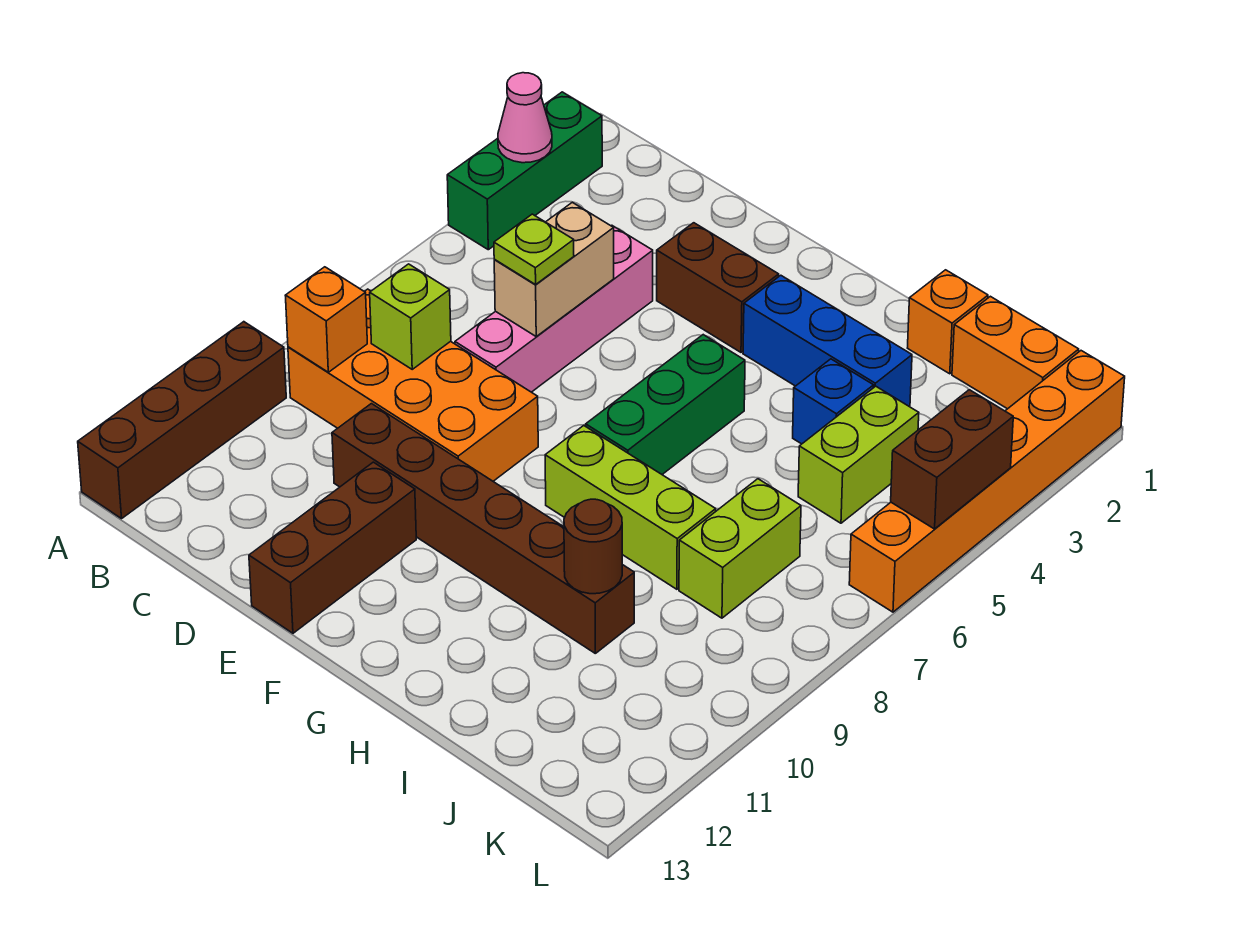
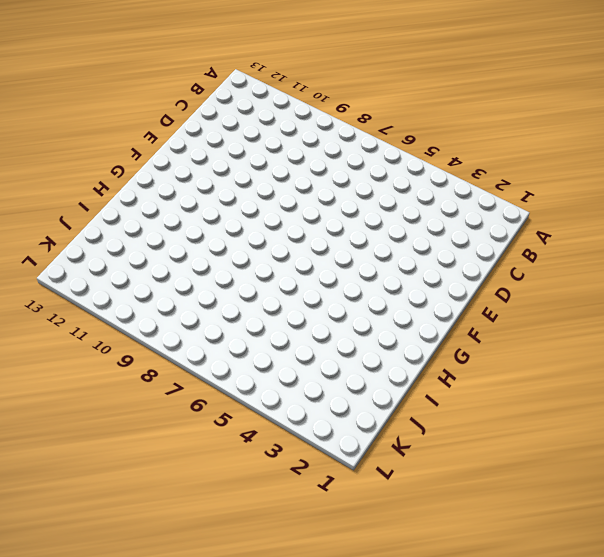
none -> green 1x3 brick [447,92,602,250]
none -> brown 1x4 brick [78,322,286,519]
none -> orange 2x4 brick [288,289,538,481]

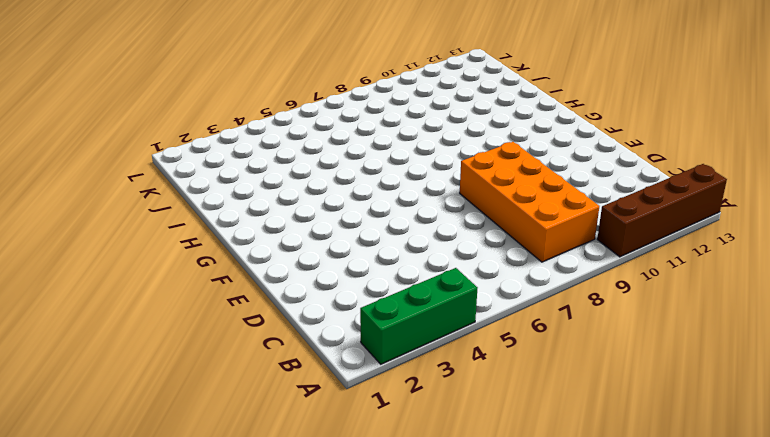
none -> pink 1x4 brick [455,225,653,392]
none -> brown 1x6 brick [332,404,634,653]
none -> brown 1x2 brick [657,223,779,352]

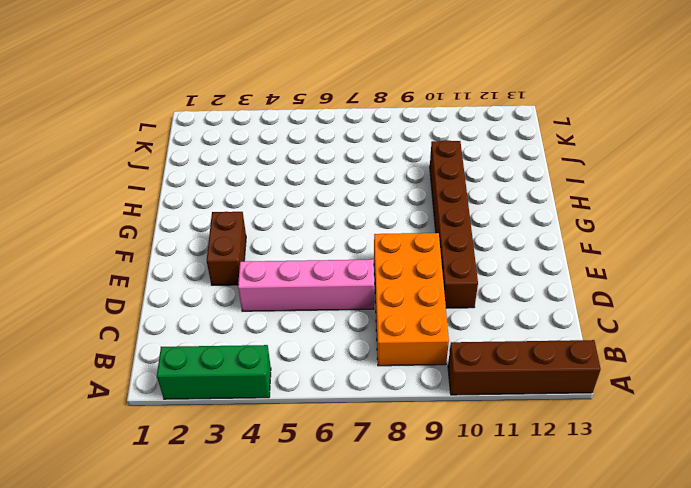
none -> brown 1x3 brick [249,462,416,633]
none -> blue 1x3 brick [743,275,912,406]
none -> green 1x3 brick [586,335,745,474]

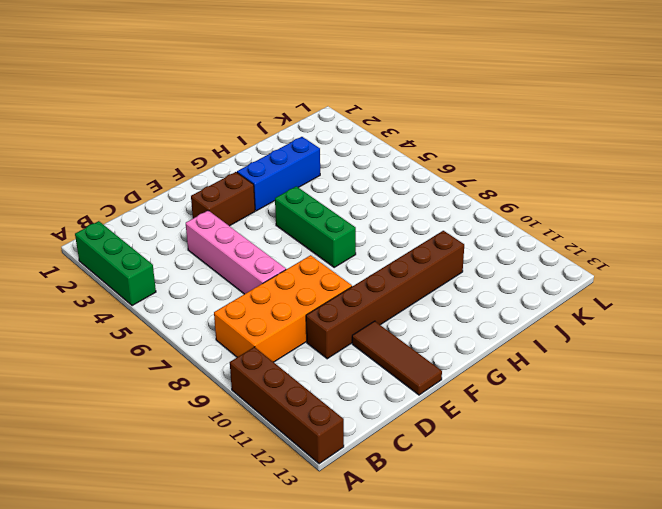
brown 1x3 tile [352,321,442,395] -> brown 1x3 brick [249,462,416,633]
none -> lime 1x3 brick [545,426,716,589]
none -> orange 1x1 brick [908,270,988,374]
none -> blue 1x1 brick [793,359,874,444]

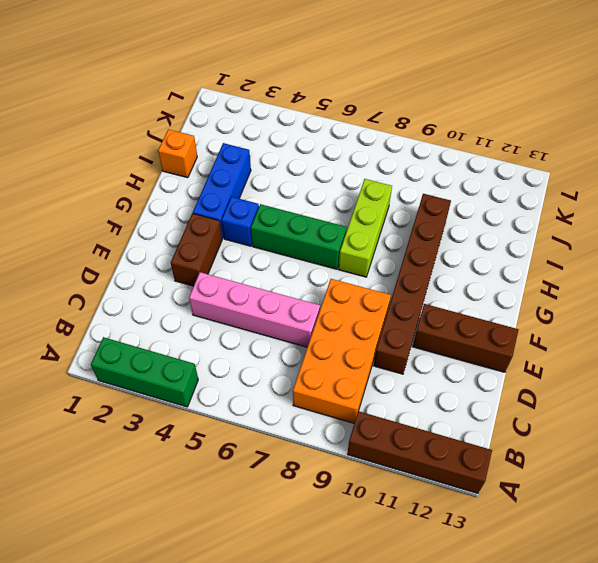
blue 1x1 brick [222,197,259,246] -> blue 1x1 brick moved to [793,359,874,444]
none -> orange 1x2 brick [952,296,1079,409]
none -> lime 1x2 brick [798,386,919,523]
none -> lime 1x2 brick [679,479,801,618]

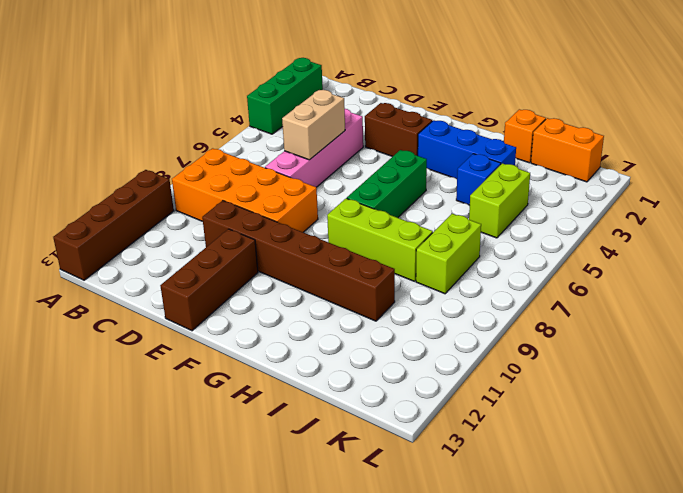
none -> orange 1x6 brick [849,351,1125,612]
none -> pink 1x1 cone [498,73,552,163]
none -> orange 1x1 brick [285,267,367,372]

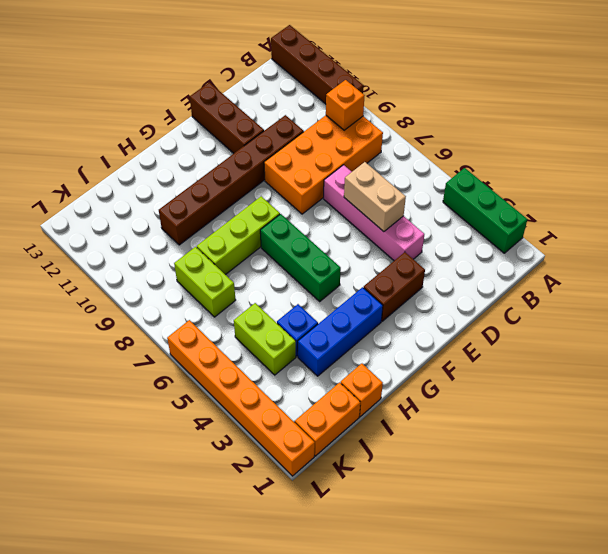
none -> pink 1x1 cone [498,73,552,163]
none -> lime 1x1 brick [370,264,451,369]
none -> brown 1x1 round brick [564,499,622,594]

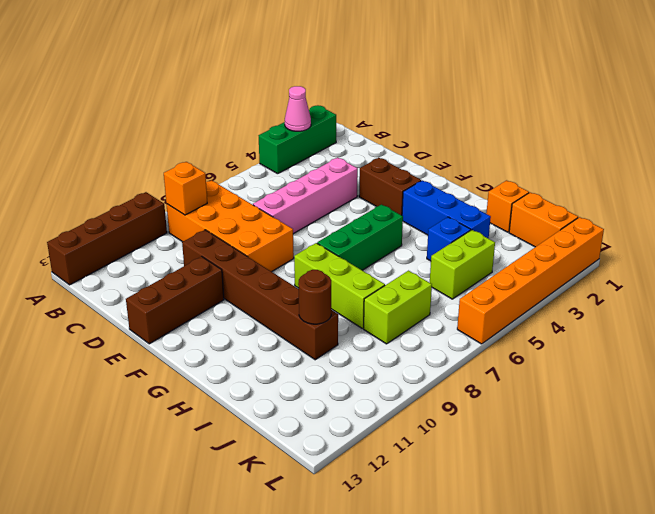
none -> lime 1x1 brick [370,264,451,369]
none -> tan 1x2 brick [494,202,614,336]
none -> brown 1x2 brick [891,390,1013,529]

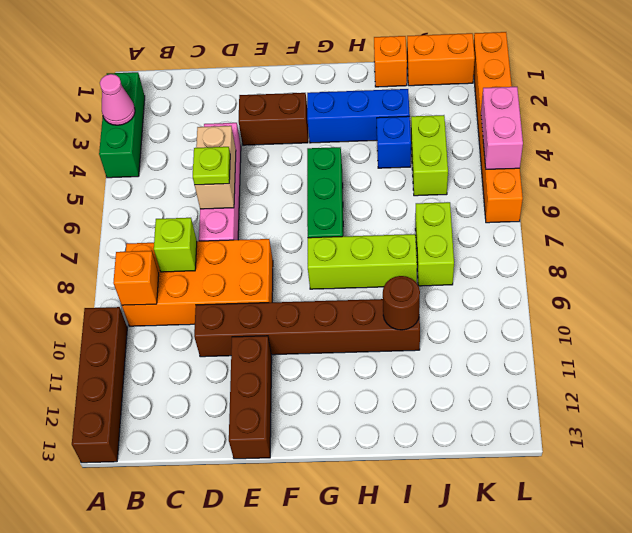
pink 1x2 brick [481,87,523,169] -> brown 1x2 brick [891,390,1013,529]

